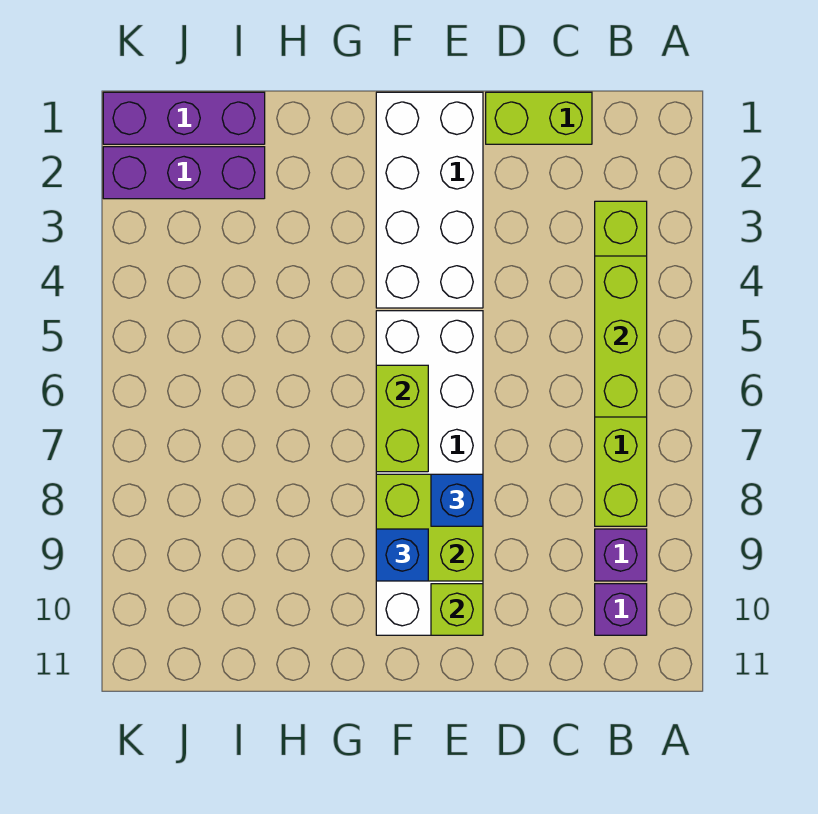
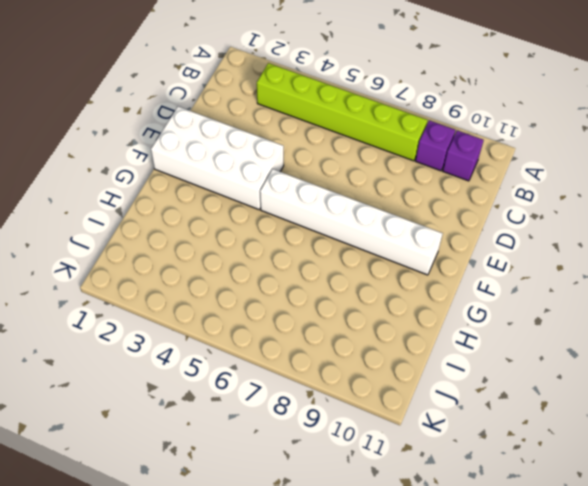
white 1x6 brick [260,169,443,275] -> white 2x6 brick [376,311,483,635]
none -> lime 1x2 brick [486,92,592,144]
none -> purple 1x3 brick [103,92,265,144]
none -> purple 1x3 brick [103,147,265,199]

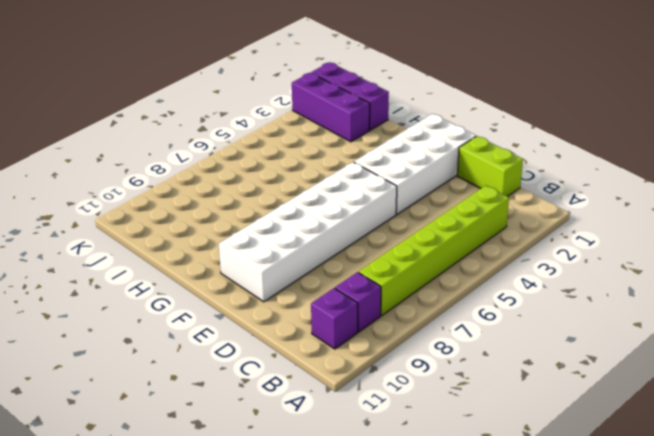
none -> lime 1x3 brick [595,256,647,417]
none -> lime 2x2 brick [376,474,483,581]
none -> lime 1x1 brick [431,584,483,635]

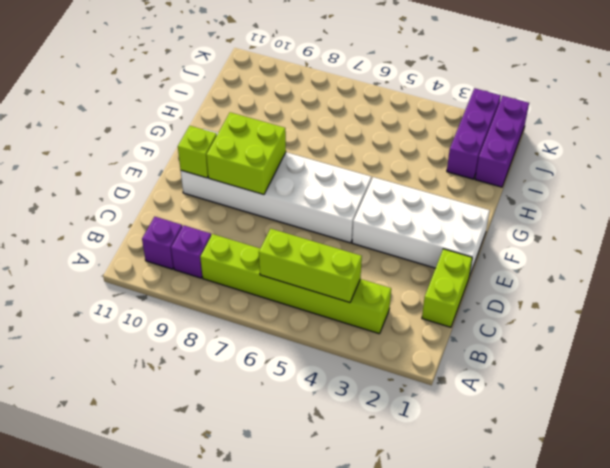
none -> lime 1x2 brick [376,365,428,472]
none -> blue 1x1 brick [431,474,483,526]
none -> blue 1x1 brick [376,529,428,581]

